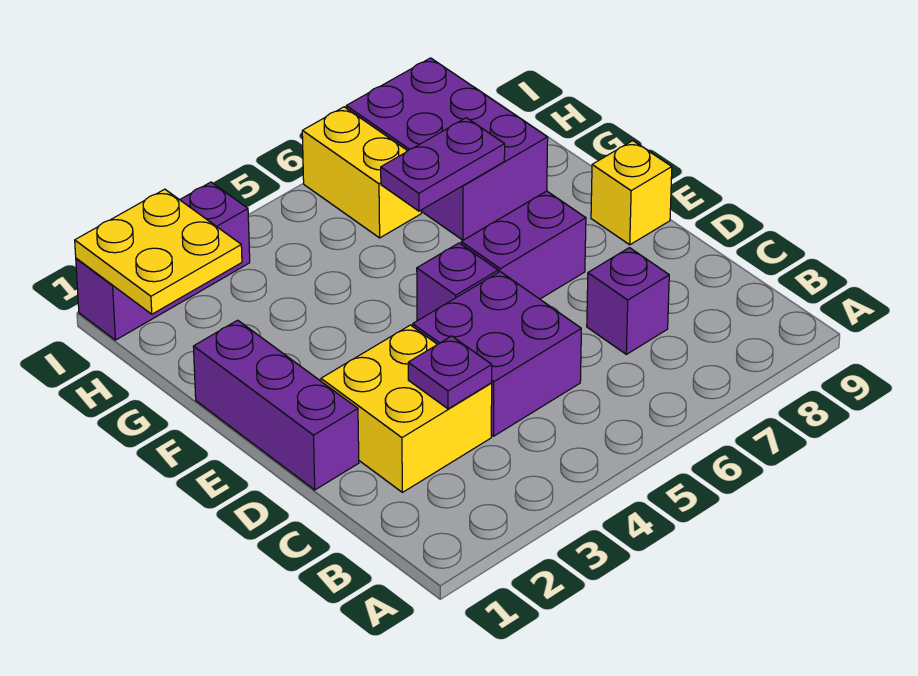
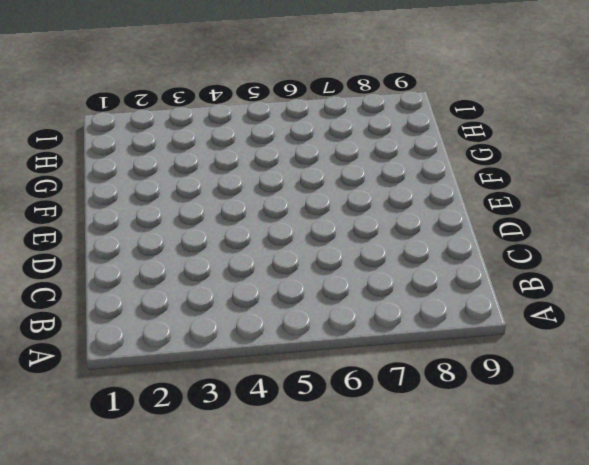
none -> yellow 2x2 brick [321,325,492,492]
none -> purple 2x2 brick [413,272,581,436]
none -> purple 1x1 brick [587,248,669,354]

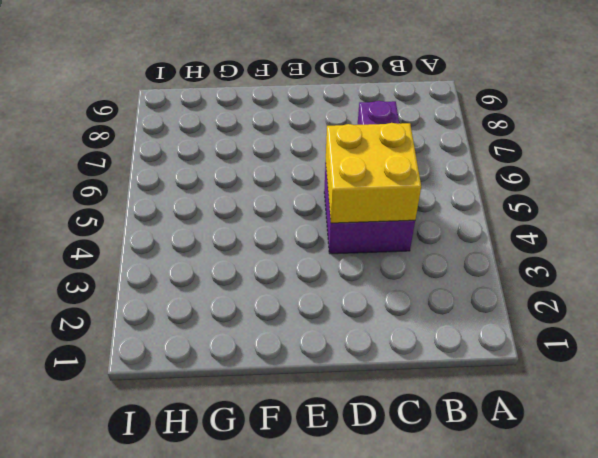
yellow 2x2 brick [326,123,421,223] -> yellow 2x2 brick moved to [321,325,492,492]
none -> purple 1x3 brick [193,320,359,490]
none -> purple 1x1 brick [417,243,498,321]
none -> purple 1x2 brick [461,191,586,299]

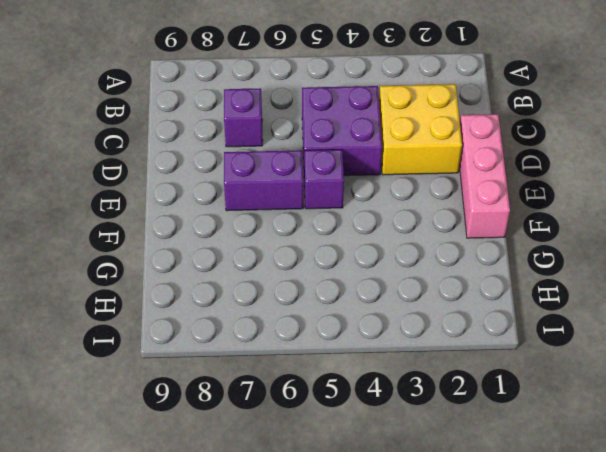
pink 1x3 brick [459,114,510,238] -> purple 1x3 brick [193,320,359,490]
none -> yellow 1x1 brick [591,141,672,245]
none -> purple 2x3 brick [346,58,548,240]
none -> yellow 1x2 brick [302,107,421,238]

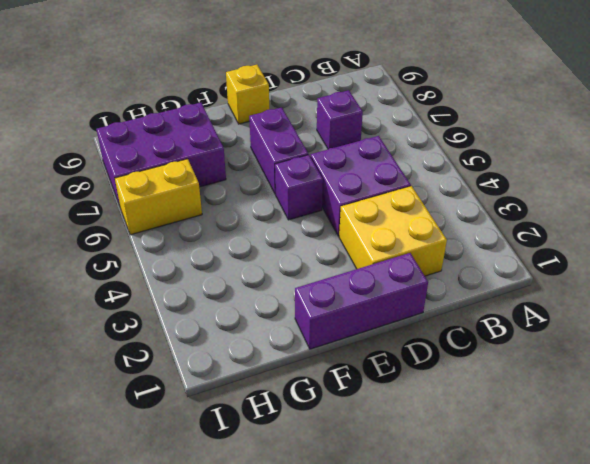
none -> purple 1x3 brick [76,182,250,340]
none -> purple 1x1 plate [408,336,492,409]
none -> purple 1x2 plate [381,118,505,211]

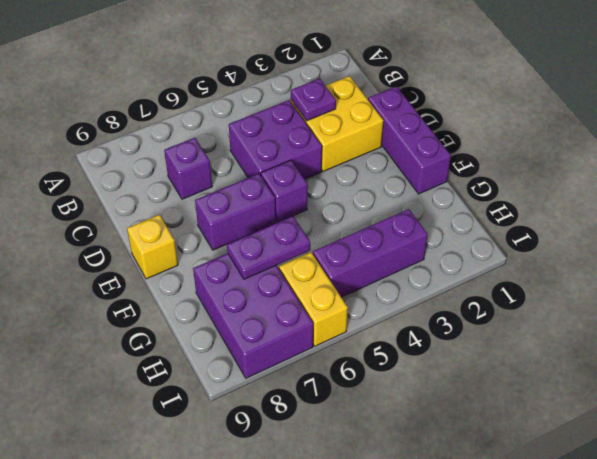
purple 1x3 brick [313,209,428,297] -> purple 1x3 brick moved to [76,182,250,340]
none -> yellow 2x2 plate [75,189,242,314]

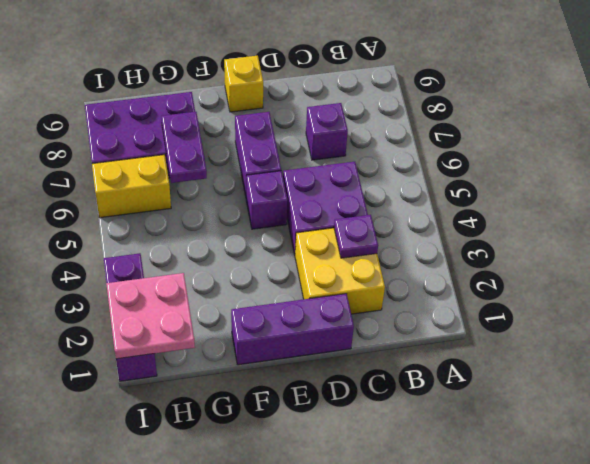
pink 2x2 plate [106,273,195,359] -> yellow 2x2 plate [75,189,242,314]

